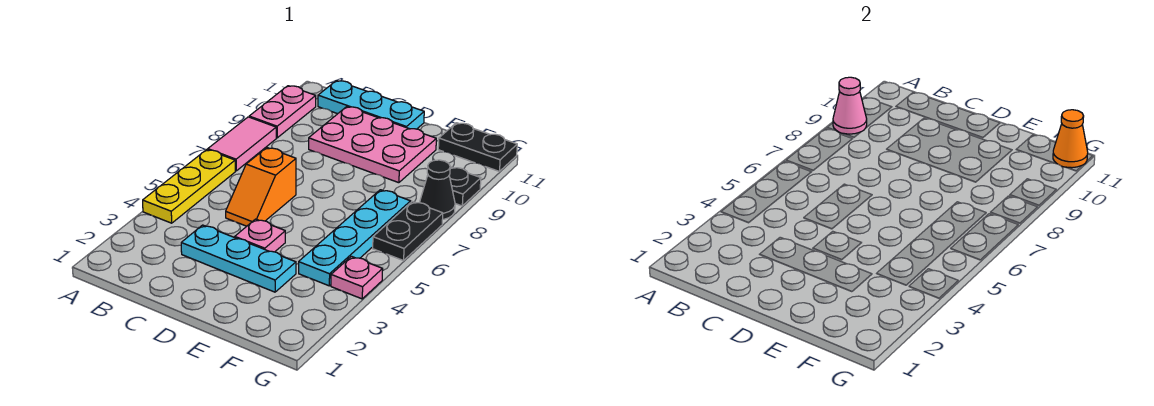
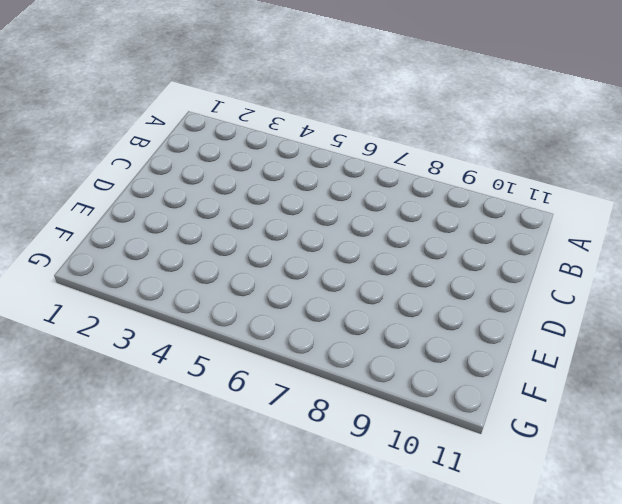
none -> yellow 1x3 plate [143,150,235,223]
none -> pink 1x2 tile [208,117,276,171]
none -> pink 1x2 plate [249,86,316,138]

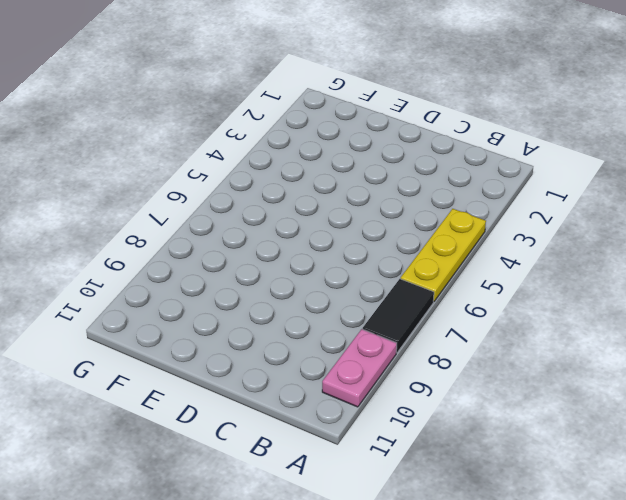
black 1x2 tile [363,279,434,353] -> pink 1x2 tile [208,117,276,171]
none -> cyan 1x3 plate [318,81,424,129]
none -> cyan 1x3 plate [181,225,296,292]
none -> orange 1x2 slope [226,148,296,226]

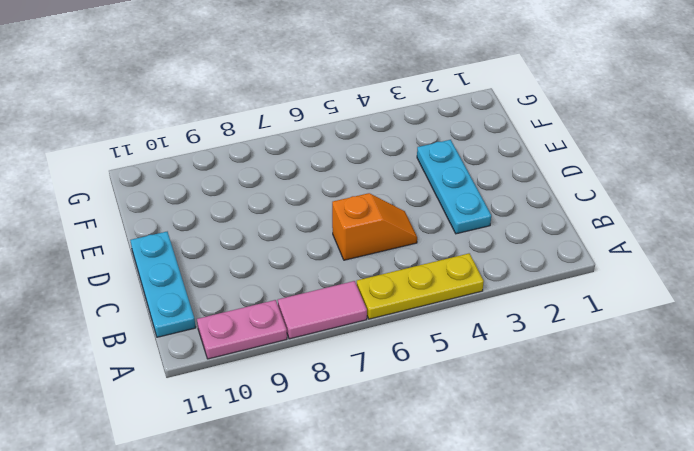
none -> pink 2x3 plate [309,107,436,183]
none -> pink 1x1 plate [235,219,285,252]
none -> cyan 1x4 plate [299,190,411,286]

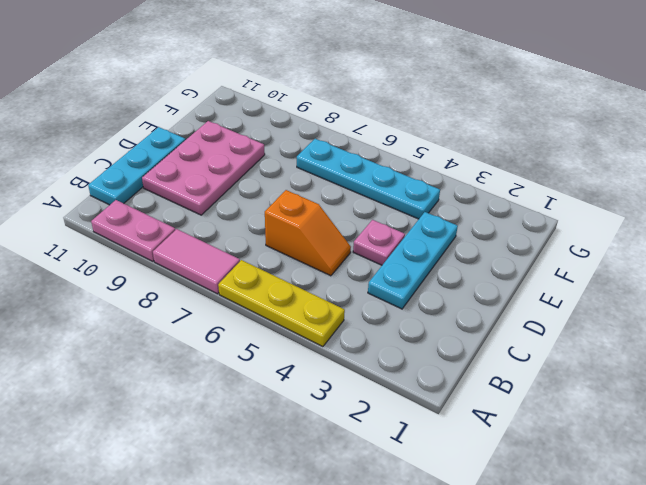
none -> black 1x2 plate [438,123,517,171]
none -> pink 1x1 plate [331,256,383,299]
none -> black 1x2 plate [373,202,443,261]

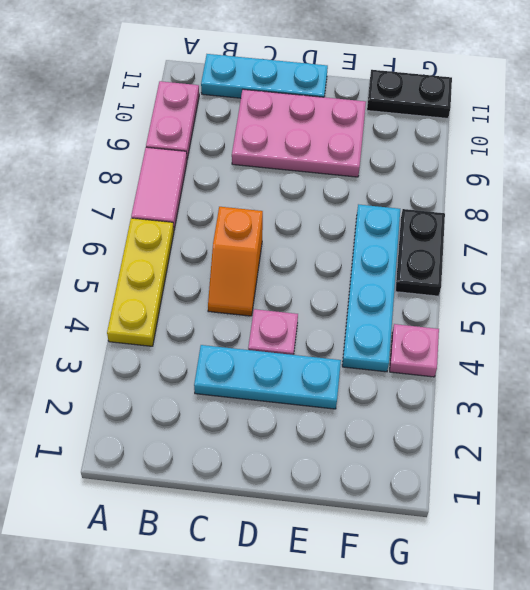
none -> black 1x1 cone [420,160,455,219]
none -> black 1x1 plate [449,167,481,206]
none -> pink 1x1 cone [833,77,867,134]

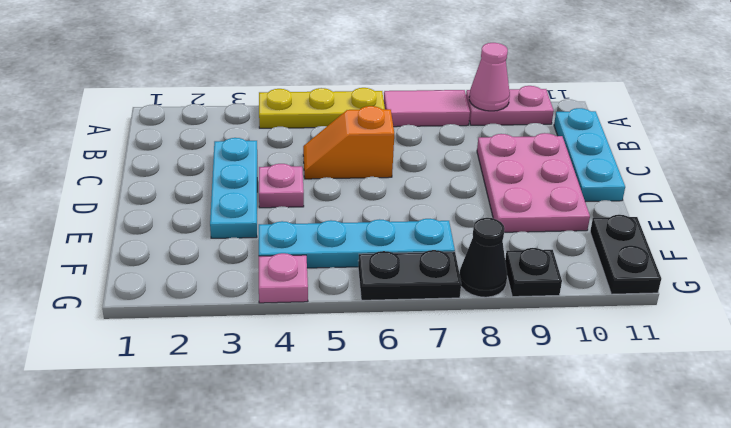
none -> orange 1x1 cone [1053,110,1088,168]

